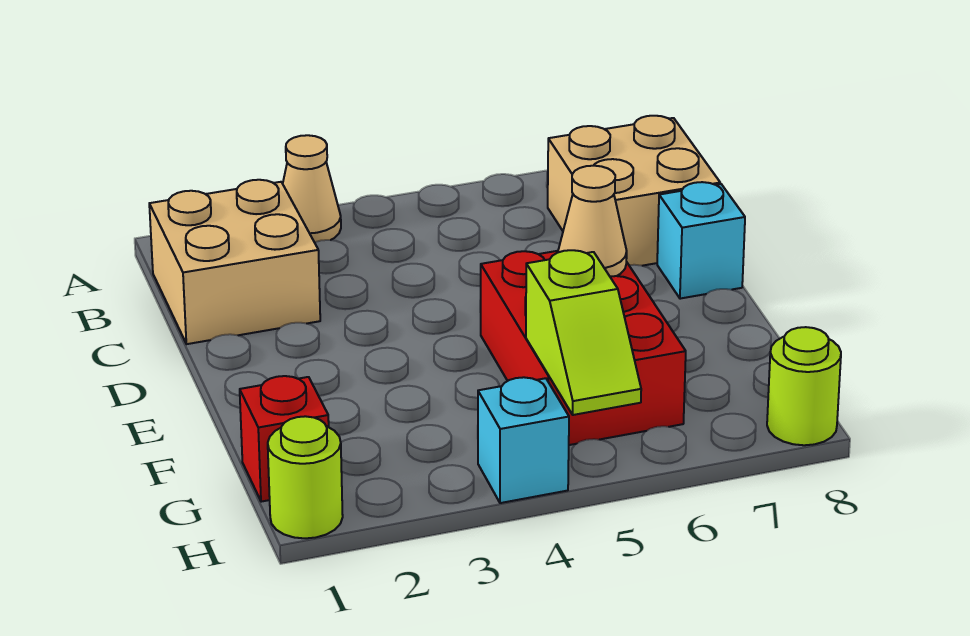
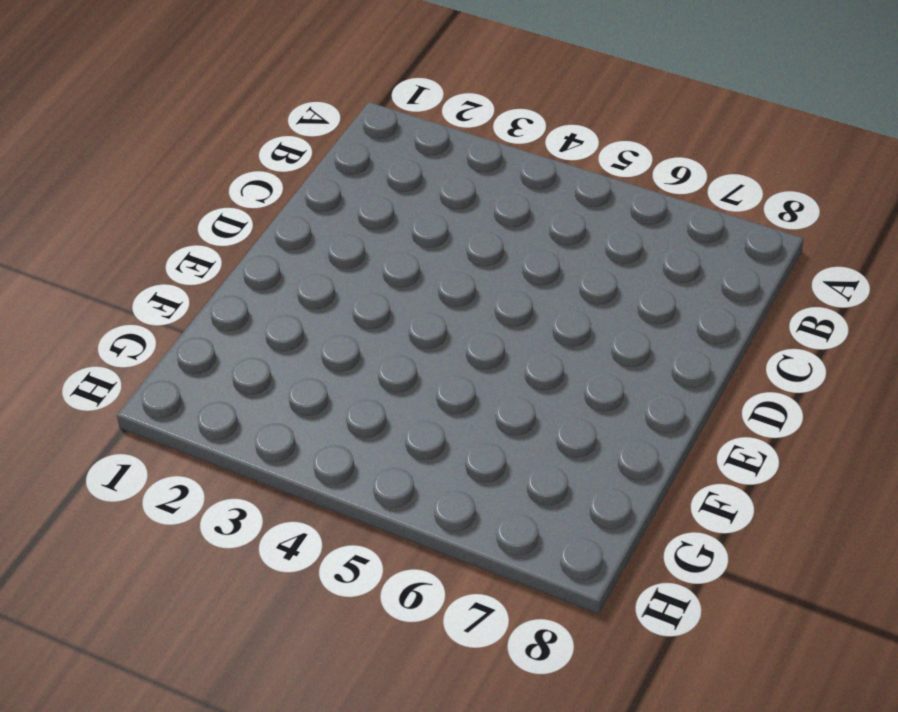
none -> tan 1x1 cone [283,135,341,242]
none -> tan 2x2 brick [149,180,320,344]

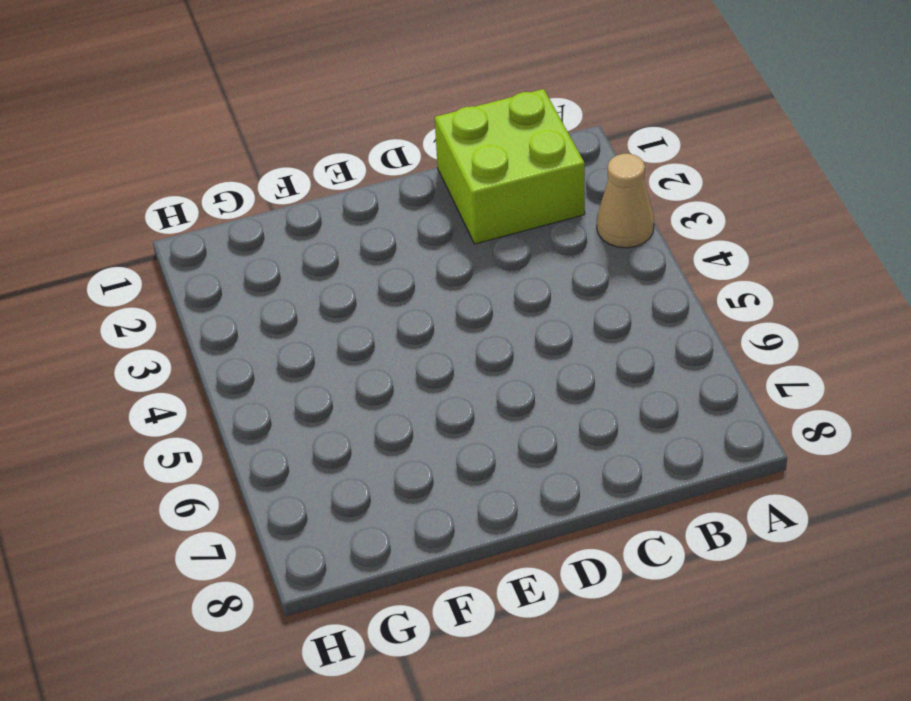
lime 2x2 brick [435,89,585,244] -> tan 2x2 brick [149,180,320,344]
none -> tan 2x2 brick [548,116,720,266]
none -> cyan 1x1 brick [657,182,745,299]

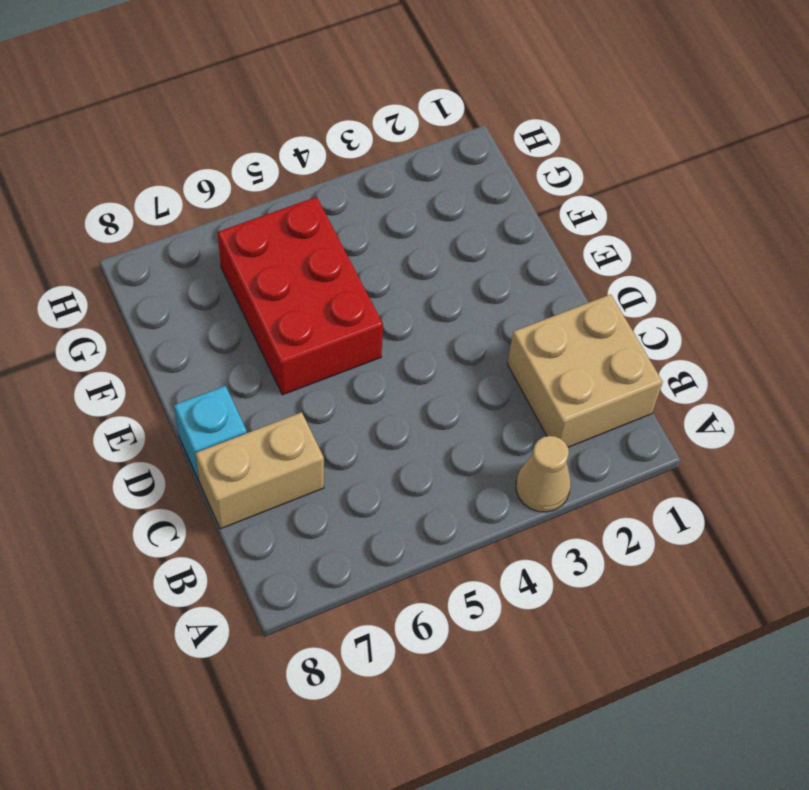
tan 1x2 brick [196,412,324,529] -> tan 2x2 brick [548,116,720,266]
none -> red 1x1 brick [240,376,329,502]
none -> lime 1x1 round brick [268,416,343,538]

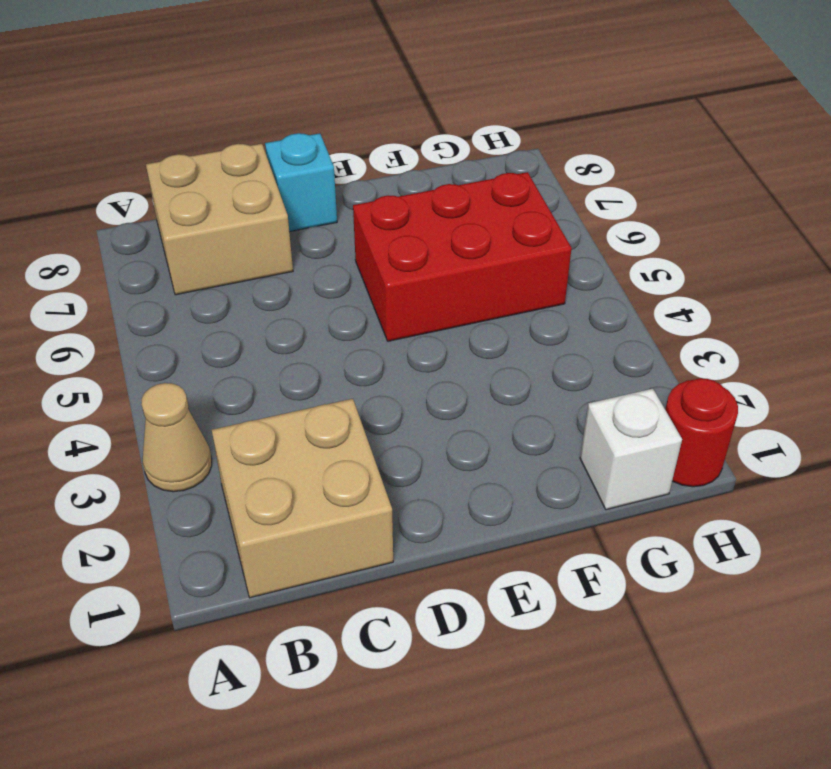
white 1x1 brick [580,389,682,510] -> red 1x1 brick [240,376,329,502]
red 1x1 round brick [665,378,738,487] -> lime 1x1 round brick [268,416,343,538]
none -> cyan 1x1 brick [478,377,569,503]
none -> lime 1x1 round brick [767,327,841,445]

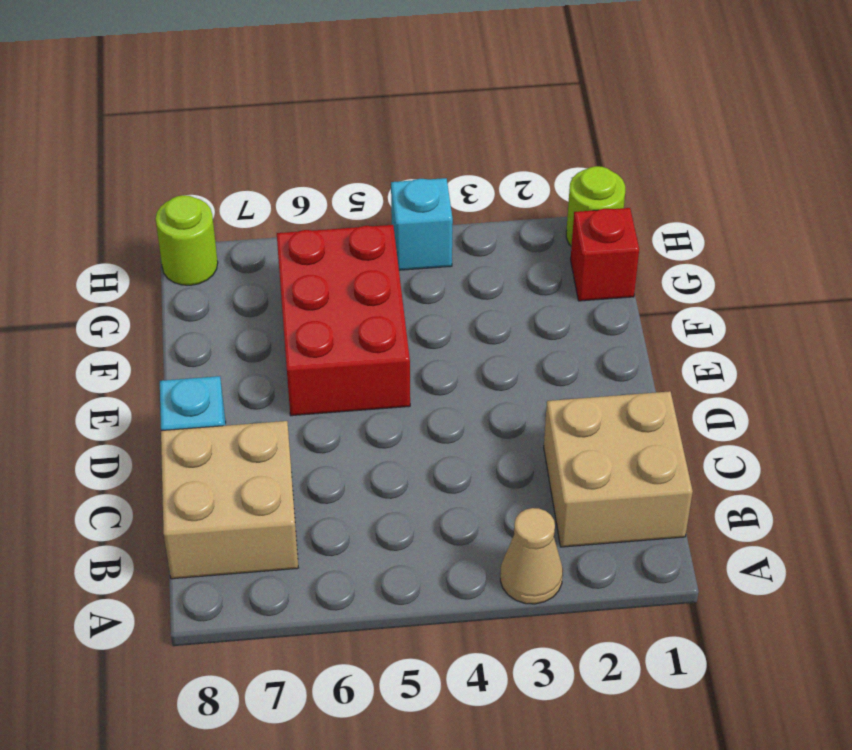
none -> tan 1x1 cone [558,166,627,277]
none -> lime 1x2 slope [526,250,641,415]

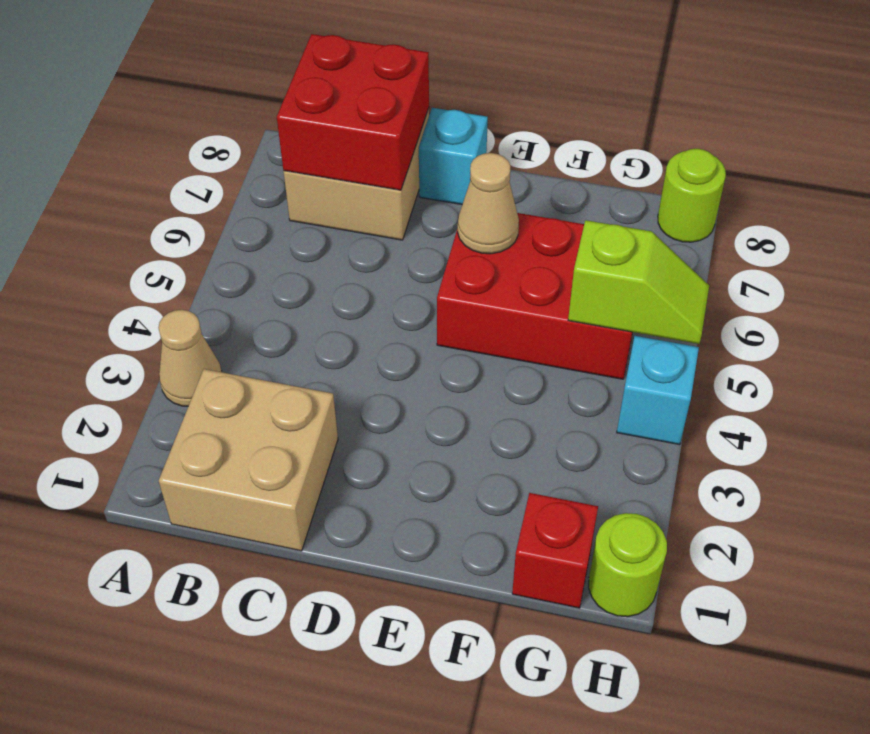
red 2x2 brick [277,34,429,190] -> none

